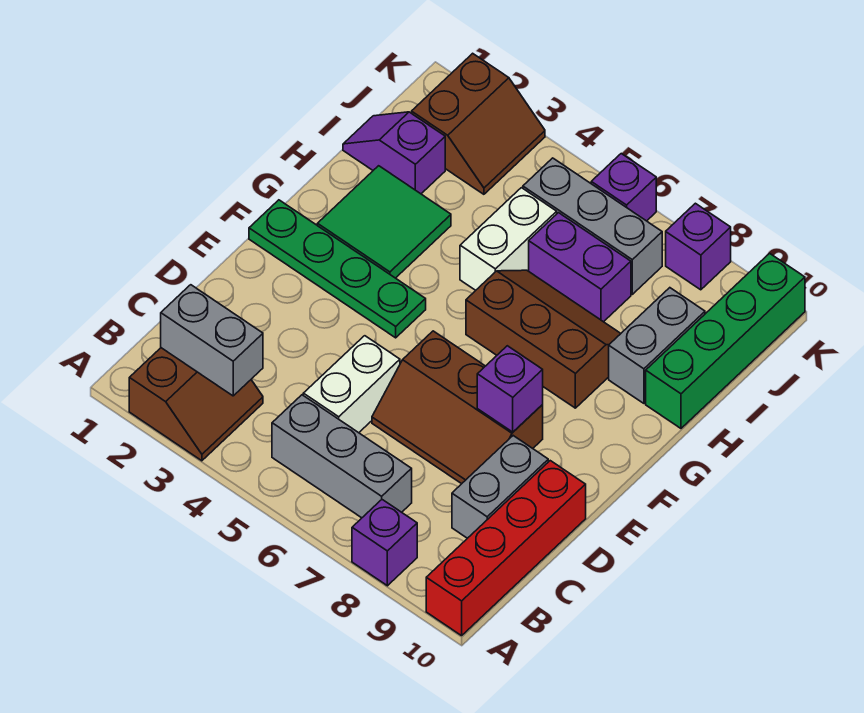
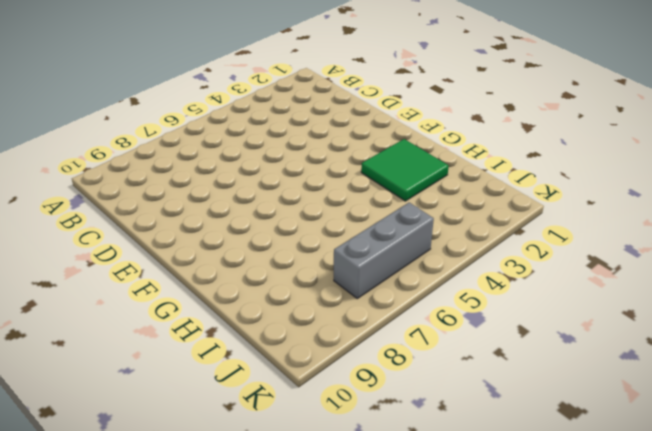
none -> brown 2x2 slope [129,348,263,461]
none -> purple 1x1 brick [352,500,417,586]
none -> red 1x4 brick [426,461,586,636]

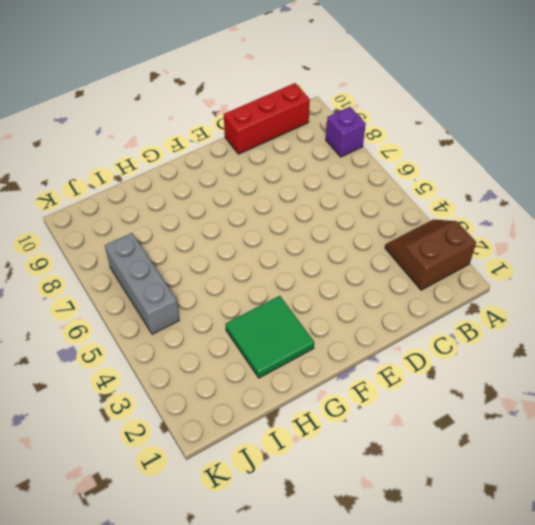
red 1x3 brick [224,83,310,154] -> red 1x4 brick [426,461,586,636]
none -> grey 1x3 brick [272,395,412,518]
none -> white 1x2 brick [303,336,400,433]
none -> grey 1x2 brick [452,436,548,538]

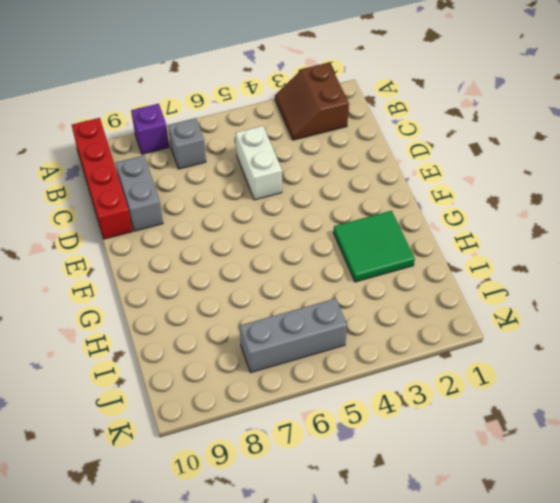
grey 1x1 brick [168,118,206,169] -> grey 1x3 brick [272,395,412,518]
none -> brown 2x3 slope [372,331,543,484]
none -> green 1x4 plate [249,200,426,338]
none -> brown 2x3 slope [466,270,621,408]

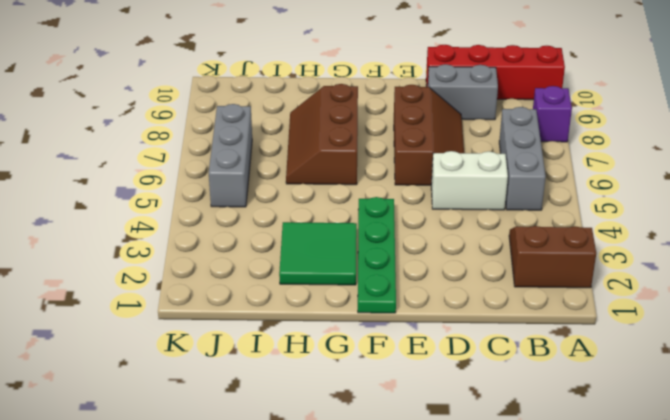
none -> white 1x2 brick [460,188,557,290]
none -> grey 1x2 brick [609,288,705,403]
none -> green 1x4 brick [646,253,805,428]

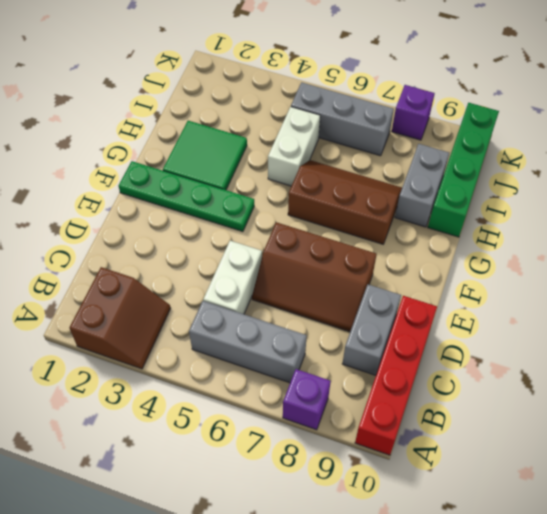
none -> purple 1x2 slope [343,112,445,194]
none -> purple 1x2 brick [529,213,631,322]
none -> brown 2x2 slope [412,53,545,194]

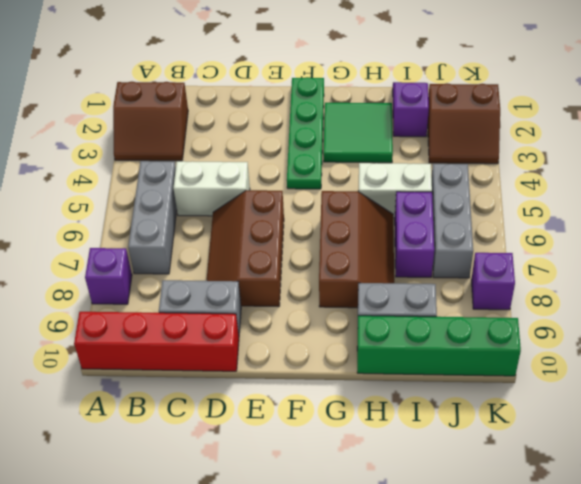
none -> purple 1x1 brick [591,154,656,221]
none -> grey 1x2 brick [161,285,263,396]
none -> purple 1x1 brick [477,346,543,432]

